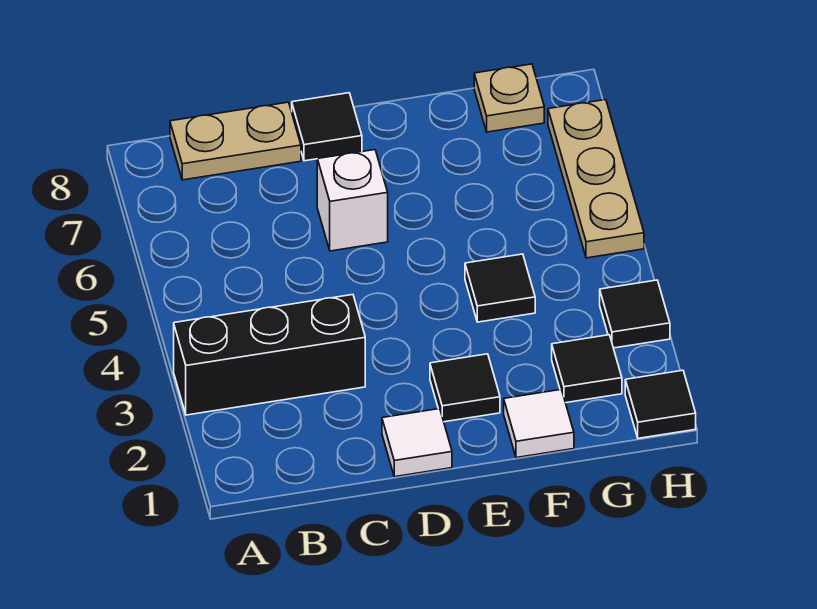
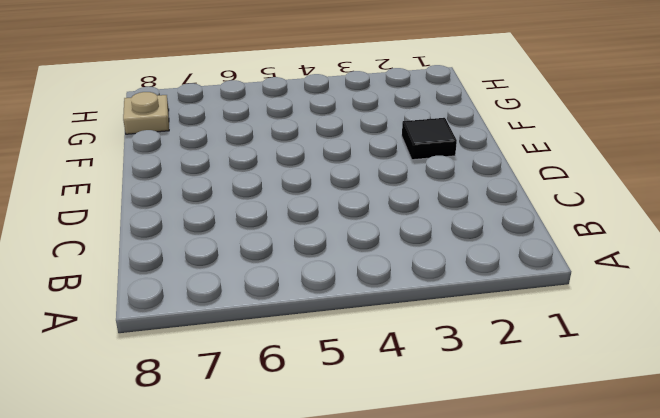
none -> black 1x3 brick [174,295,365,415]
none -> tan 1x2 plate [170,102,301,180]
none -> white 1x1 tile [382,409,452,477]

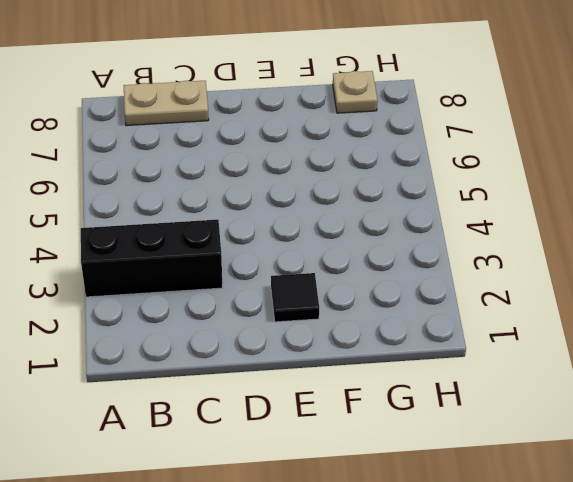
none -> white 1x1 tile [382,409,452,477]
none -> white 1x1 brick [317,150,388,251]
none -> black 1x1 tile [292,93,362,161]

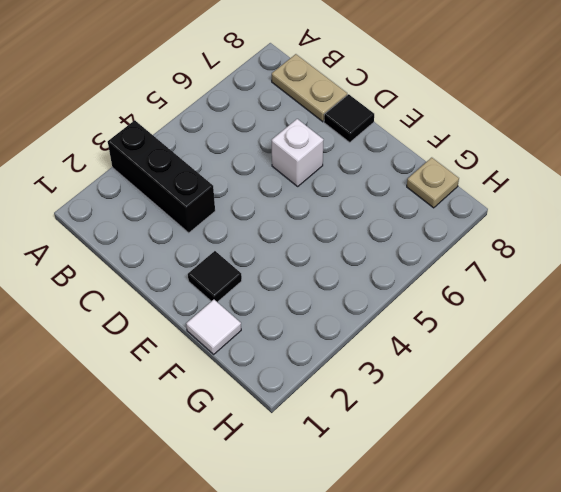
none -> white 1x1 tile [382,409,452,477]
none -> black 1x1 tile [465,254,535,322]
none -> black 1x1 tile [552,335,622,403]

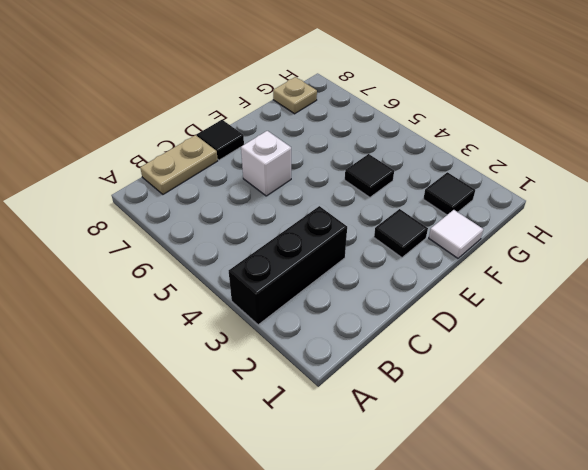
none -> white 1x1 tile [382,409,452,477]
none -> black 1x1 tile [625,370,696,438]
none -> black 1x1 tile [600,280,670,348]

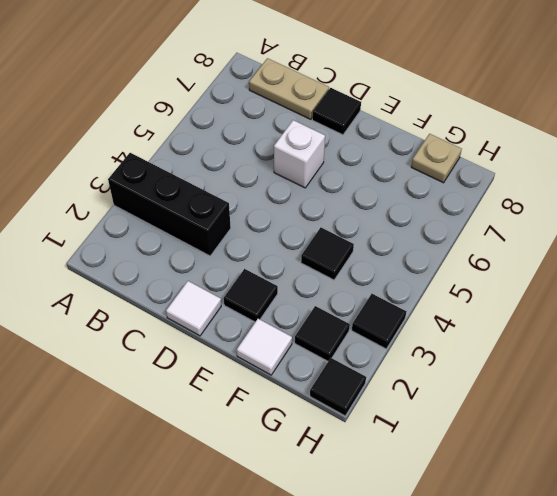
none -> tan 1x3 plate [548,100,644,258]

